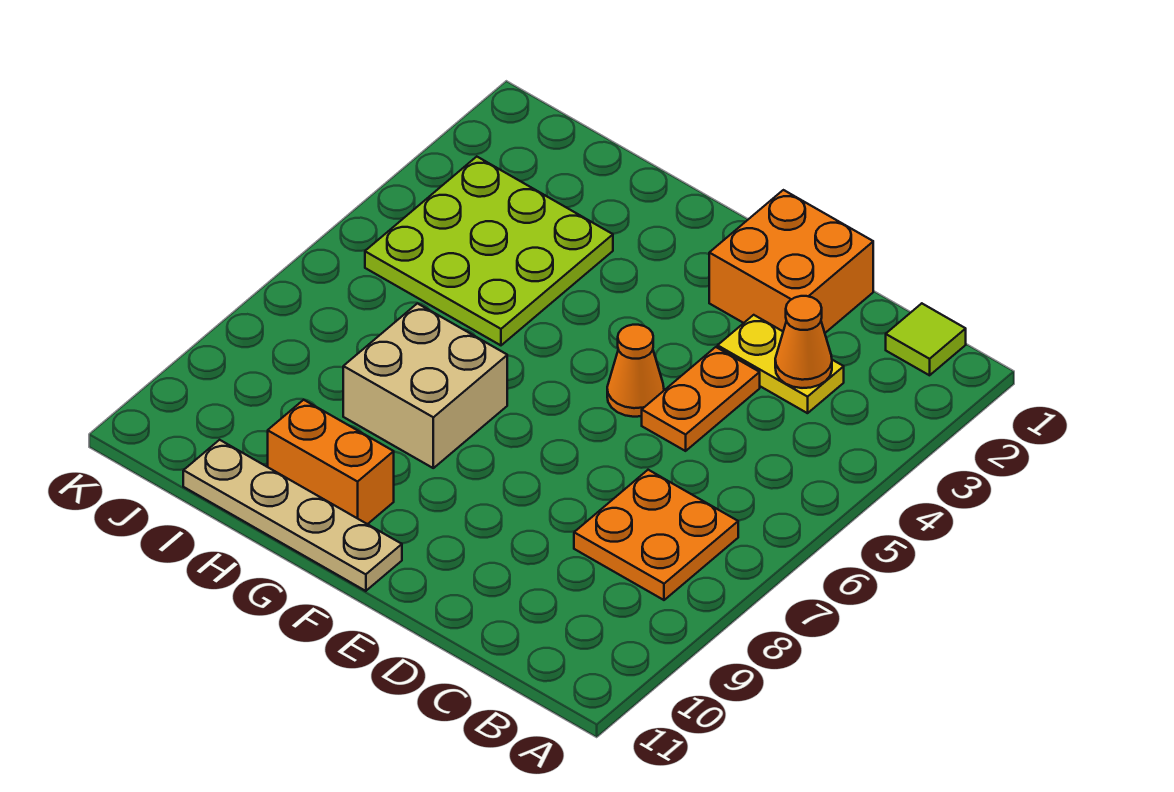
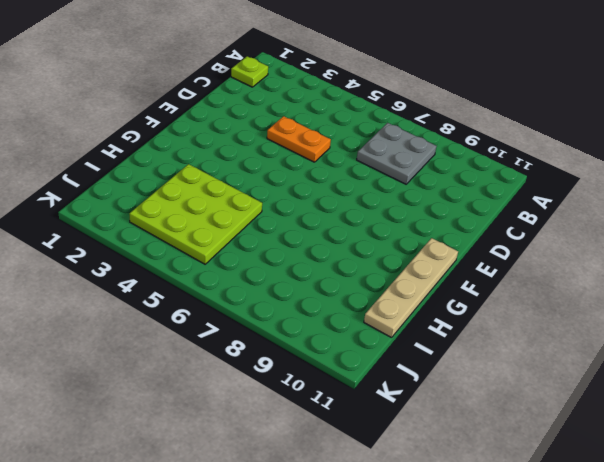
lime 1x1 plate [231,56,268,87] -> lime 1x1 tile [886,303,966,375]
grey 2x2 plate [357,123,437,184] -> orange 2x2 plate [574,470,738,600]
none -> yellow 1x2 plate [718,315,844,413]
none -> orange 2x2 brick [709,190,873,333]

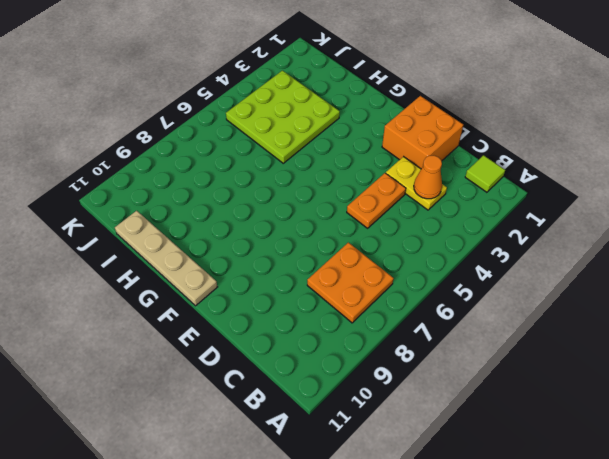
none -> orange 1x1 cone [607,325,664,417]
none -> tan 2x2 brick [343,303,507,468]

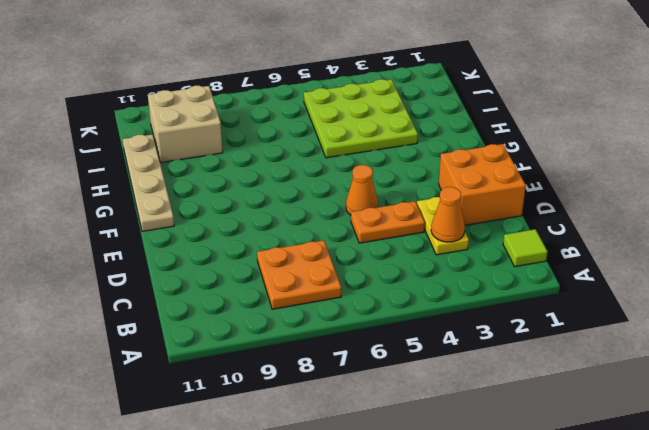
tan 2x2 brick [148,86,223,163] -> tan 2x2 brick moved to [343,303,507,468]
none -> orange 1x2 brick [268,400,394,524]

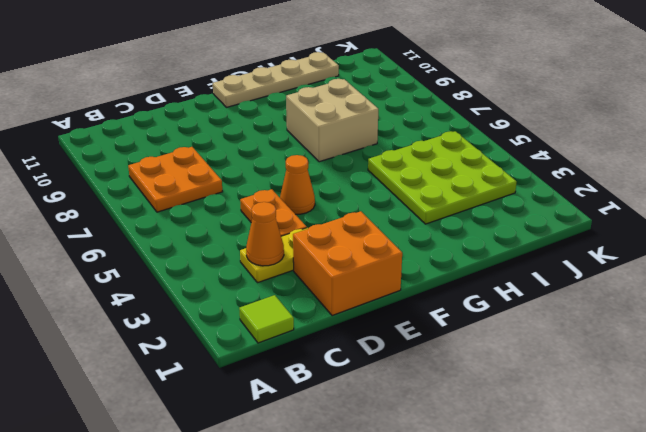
none -> orange 1x2 brick [268,400,394,524]

